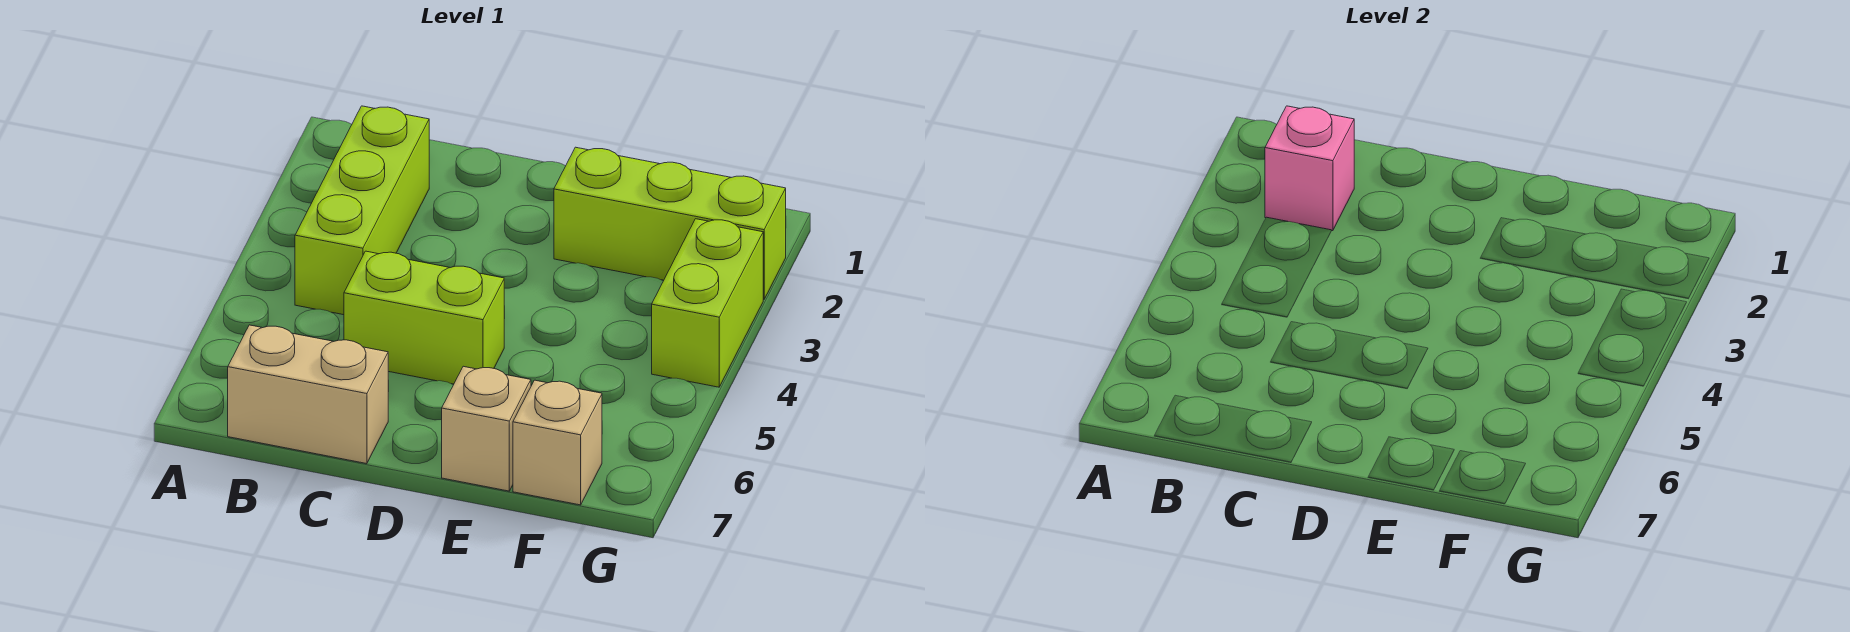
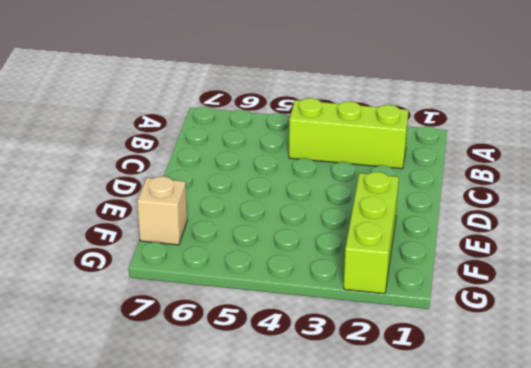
none -> tan 1x2 brick [228,325,388,464]
none -> lime 1x2 brick [344,251,504,384]

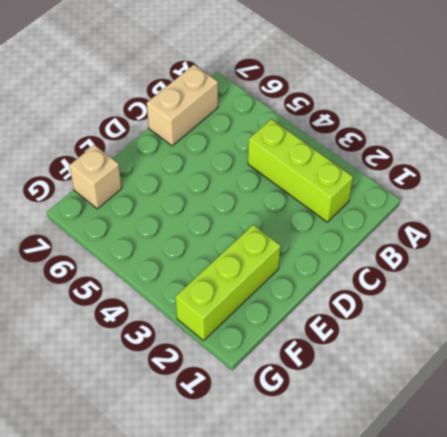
none -> lime 1x2 brick [344,251,504,384]
none -> tan 1x1 brick [442,366,531,491]

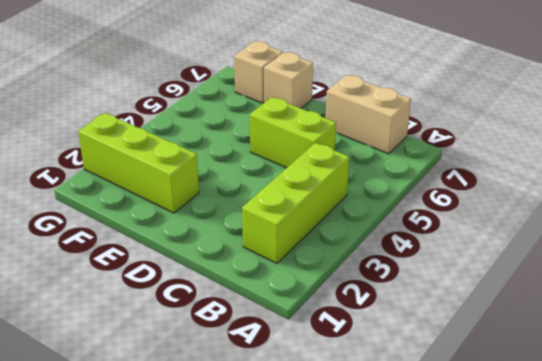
none -> lime 1x2 brick [652,219,763,387]
none -> pink 1x1 brick [1265,106,1354,231]

